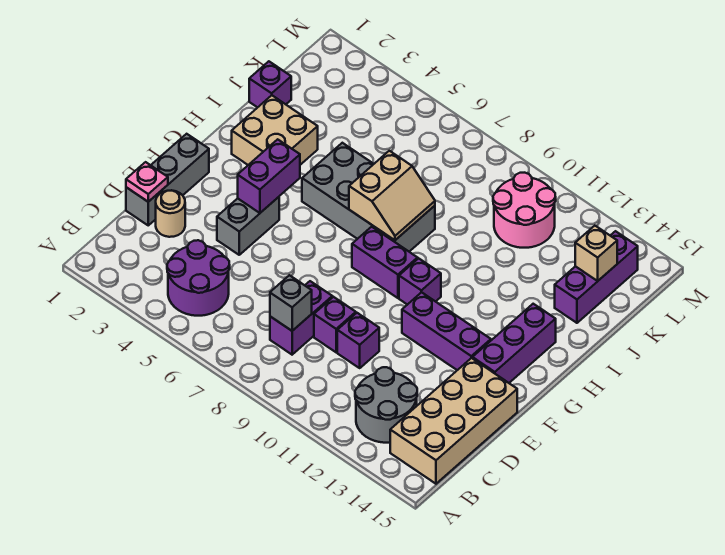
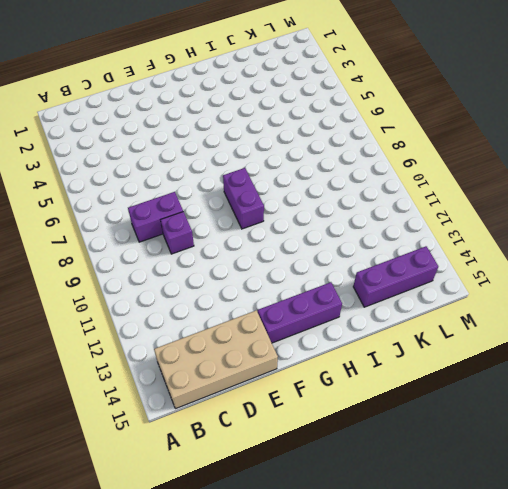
none -> purple 2x2 round brick [167,240,230,316]
none -> grey 2x2 round brick [355,367,417,443]
none -> grey 1x3 brick [126,134,209,225]

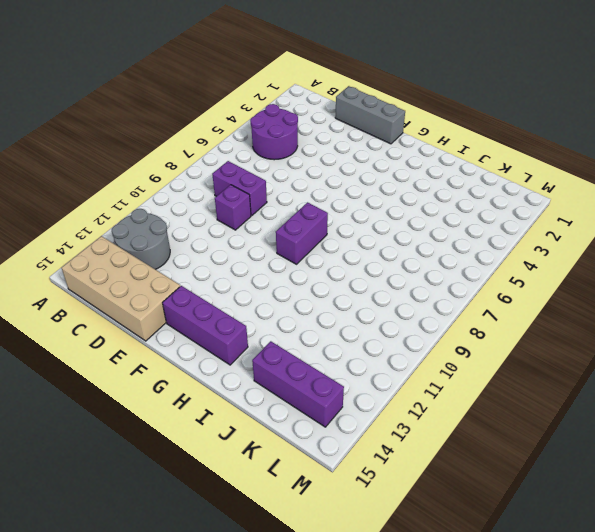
none -> tan 1x1 round brick [156,190,185,237]
none -> purple 1x1 brick [337,313,379,368]
none -> grey 1x2 brick [217,197,279,255]

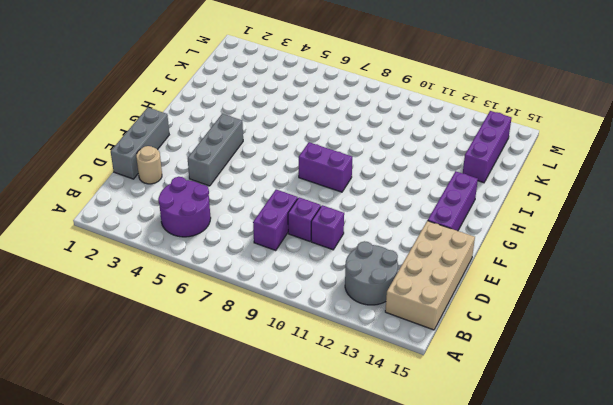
grey 1x3 brick [188,114,243,186] -> grey 1x2 brick [217,197,279,255]
none -> purple 1x3 brick [402,292,491,370]
none -> purple 1x1 brick [399,258,441,305]
none -> tan 2x2 brick [232,95,318,165]

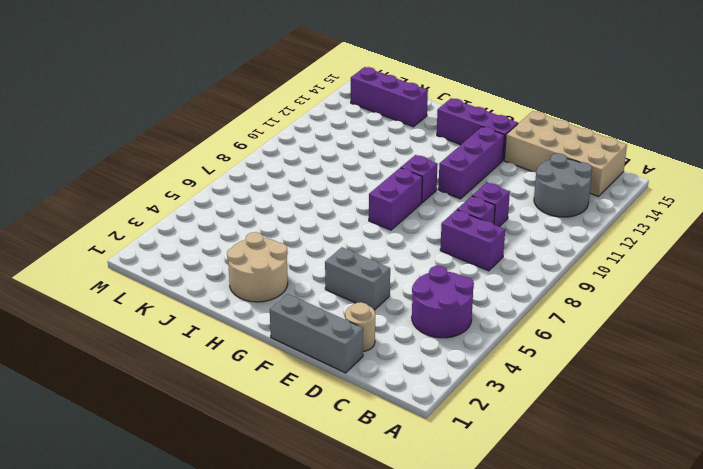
tan 2x2 round brick [227,232,288,302] -> tan 2x2 brick [232,95,318,165]
none -> grey 2x4 brick [302,143,435,252]
none -> purple 1x1 brick [249,61,291,108]
none -> pink 2x2 round brick [493,173,556,248]

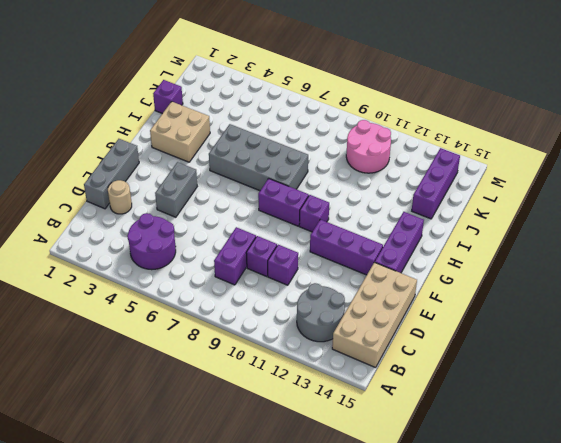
none -> grey 1x1 brick [270,275,312,331]
none -> pink 1x1 plate [126,162,168,202]
none -> purple 1x2 brick [238,139,300,213]

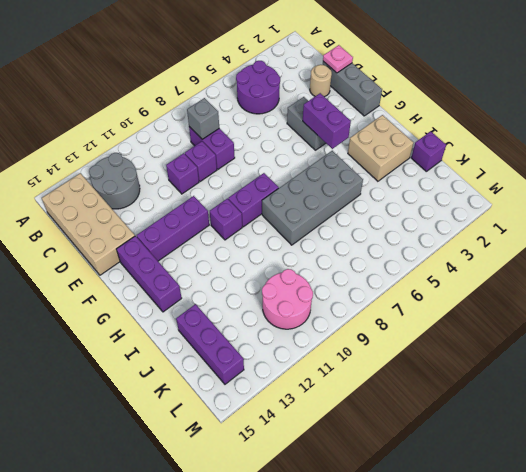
none -> tan 2x2 slope [349,151,435,240]
none -> tan 1x1 brick [575,226,617,281]

